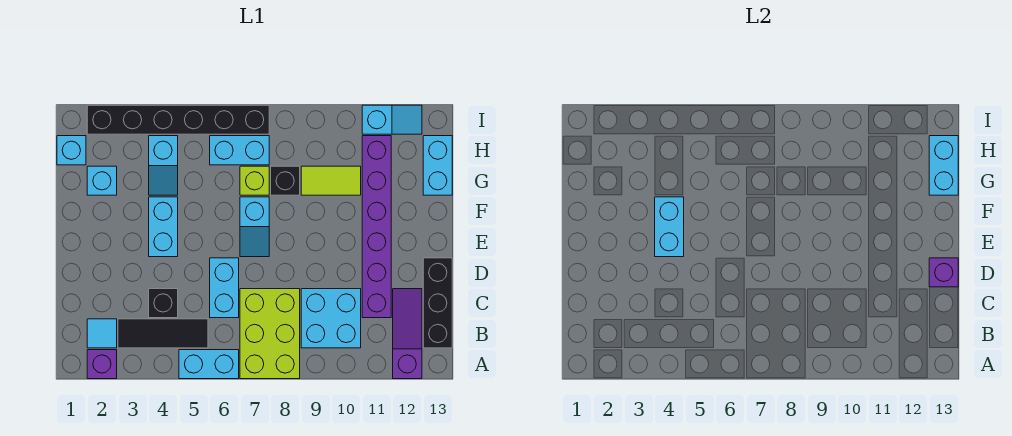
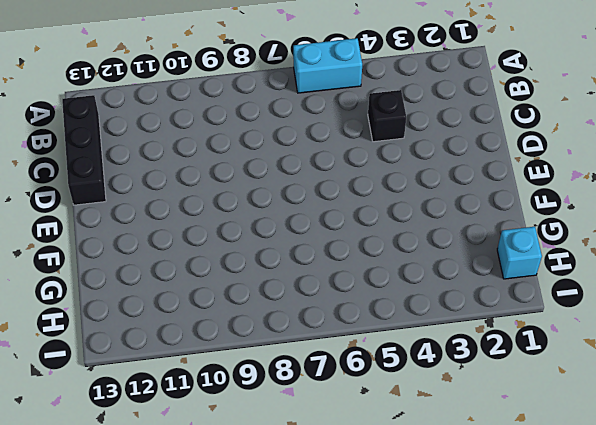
none -> purple 1x1 brick [87,350,117,379]
none -> lime 2x3 brick [240,289,300,379]
none -> purple 1x3 slope [393,289,422,379]

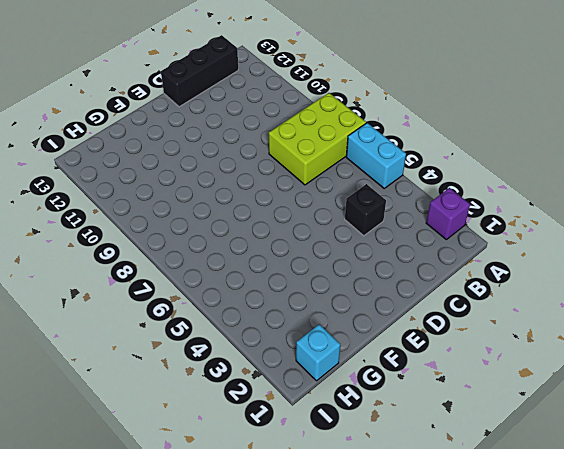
none -> purple 1x3 slope [393,289,422,379]
none -> cyan 1x1 tile [87,319,117,348]
none -> black 1x3 tile [118,319,208,348]

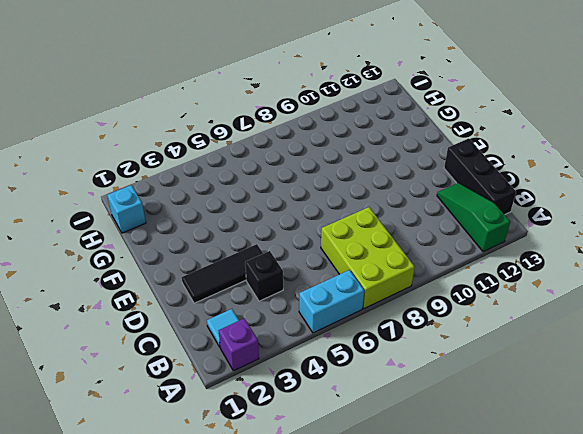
green 1x3 slope [437,183,510,252] -> purple 1x3 slope [393,289,422,379]
black 1x3 tile [182,244,263,303] -> black 1x3 tile moved to [118,319,208,348]
none -> cyan 2x2 brick [301,289,361,348]
none -> cyan 1x2 brick [210,258,239,318]
none -> purple 1x6 brick [362,136,391,318]

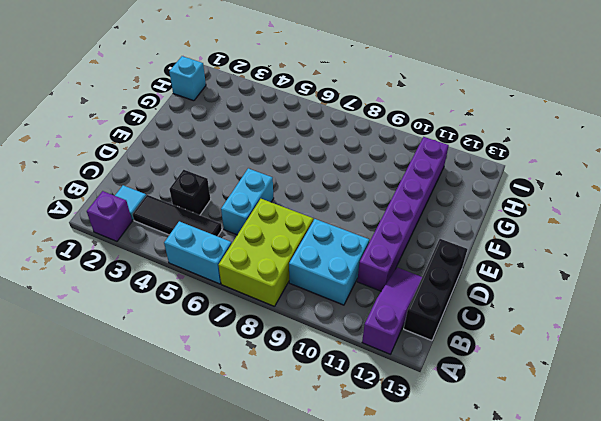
none -> cyan 1x2 brick [149,197,178,257]
none -> cyan 1x2 slope [240,197,269,257]
none -> cyan 1x1 brick [87,166,117,195]

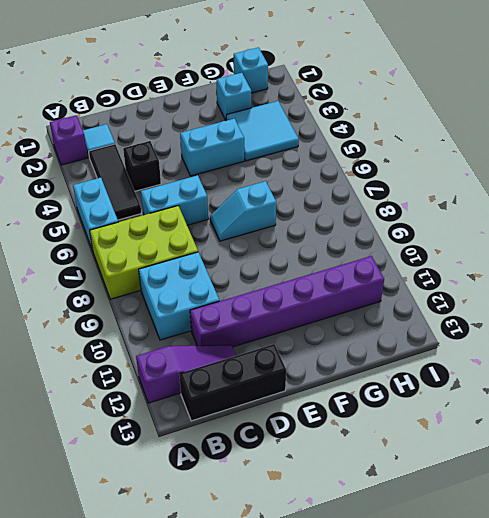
cyan 2x2 tile [226,101,299,161] -> cyan 1x2 slope [149,136,178,195]
none -> lime 1x1 brick [240,166,269,195]
none -> black 1x1 brick [271,166,300,195]
none -> lime 1x2 tile [301,166,361,195]

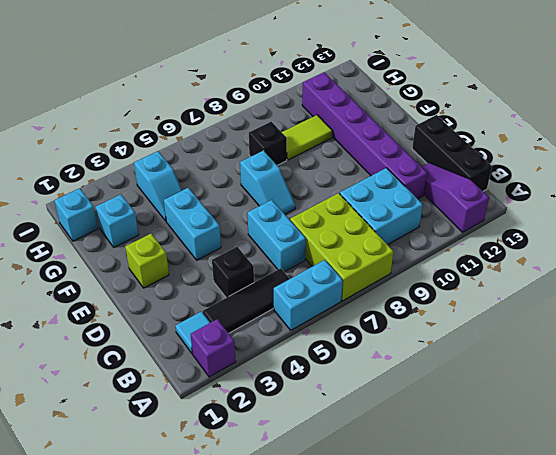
lime 1x1 brick [125,234,169,288] -> lime 1x1 brick moved to [240,166,269,195]
none -> cyan 1x2 brick [423,136,452,195]
none -> cyan 1x2 brick [210,136,269,165]
none -> black 1x6 brick [87,105,269,134]

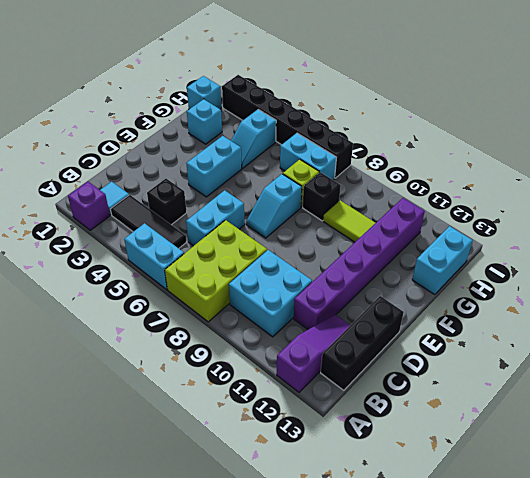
none -> cyan 1x2 slope [362,105,422,134]
none -> purple 1x1 brick [929,258,958,287]
none -> cyan 1x2 brick [655,197,684,257]

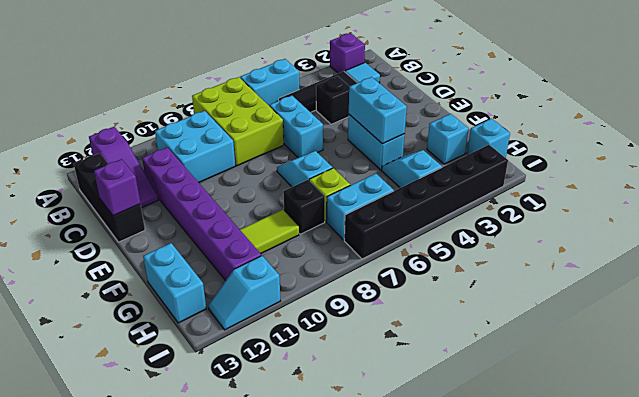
none -> cyan 1x2 brick [929,136,958,195]

